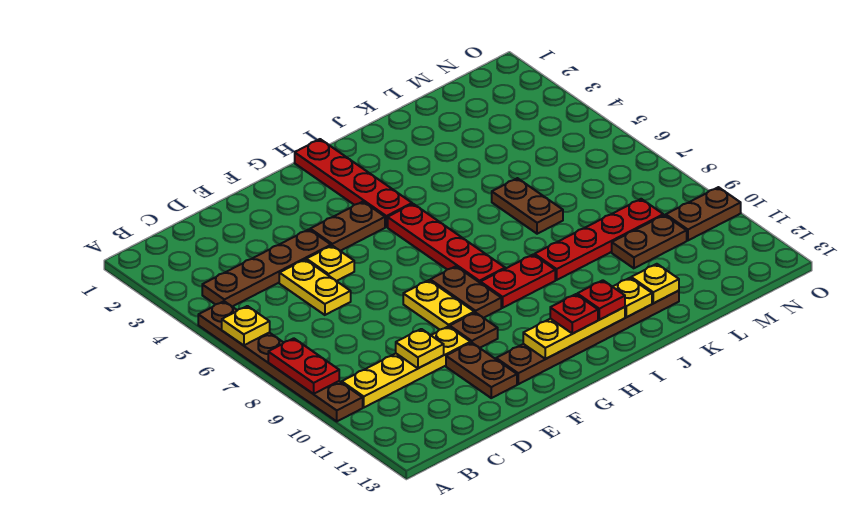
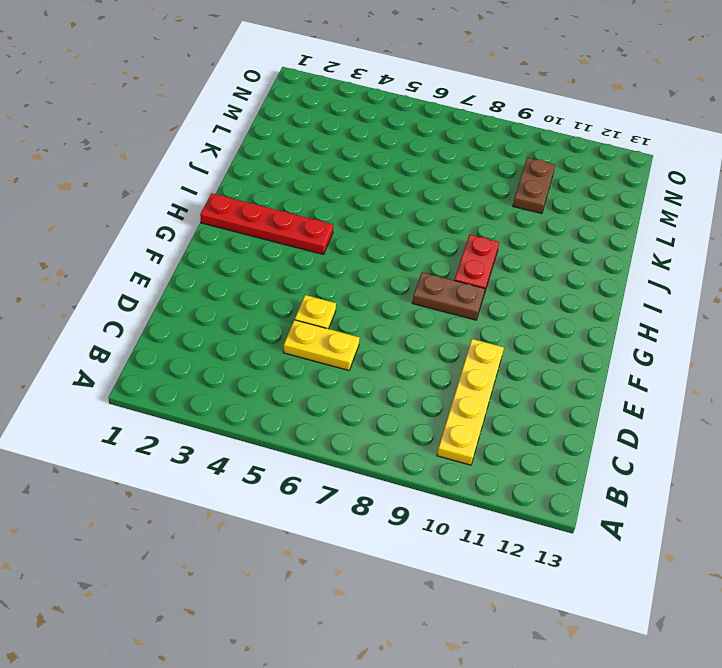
none -> brown 1x6 plate [198,301,363,421]
none -> brown 1x4 plate [202,229,331,307]
none -> brown 1x2 plate [446,343,517,398]

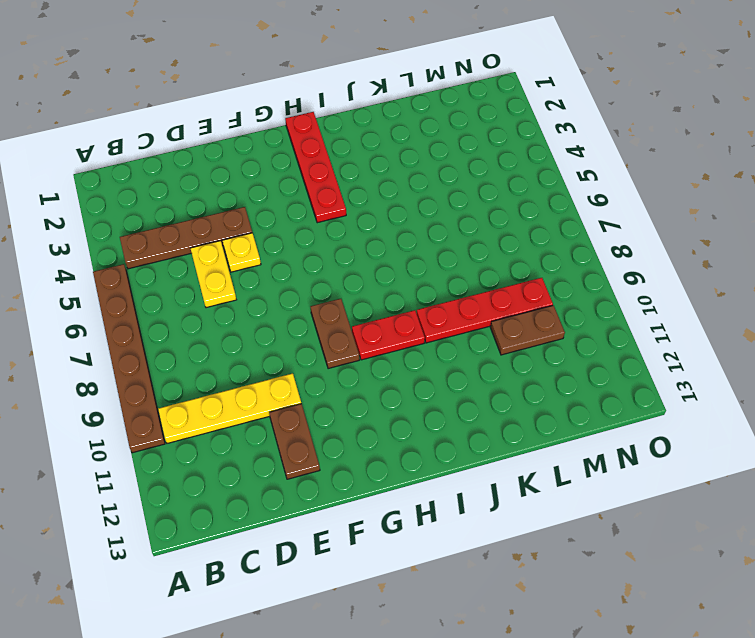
none -> brown 1x2 plate [310,202,385,251]
none -> yellow 1x2 plate [403,280,474,330]
none -> brown 1x1 plate [450,312,498,348]

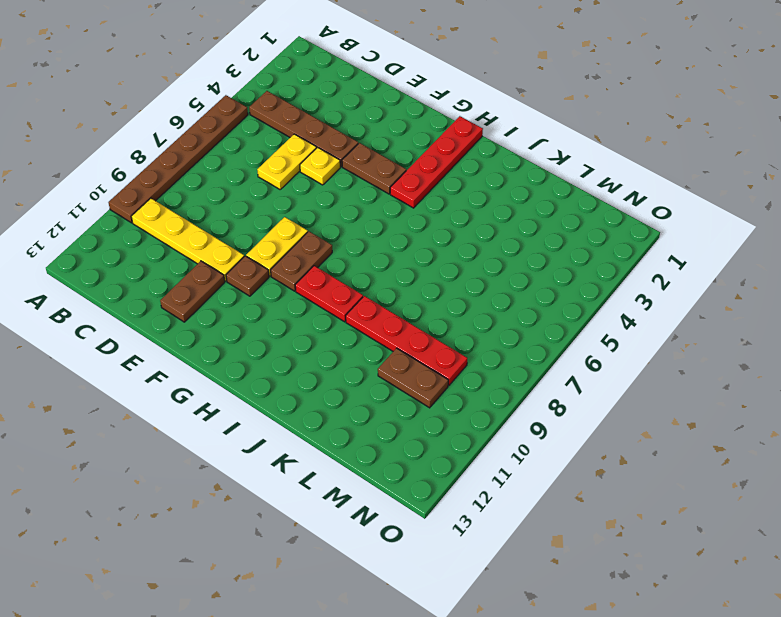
none -> brown 1x6 plate [496,291,679,384]
none -> red 1x4 plate [388,204,505,282]
none -> brown 1x2 plate [492,178,563,234]

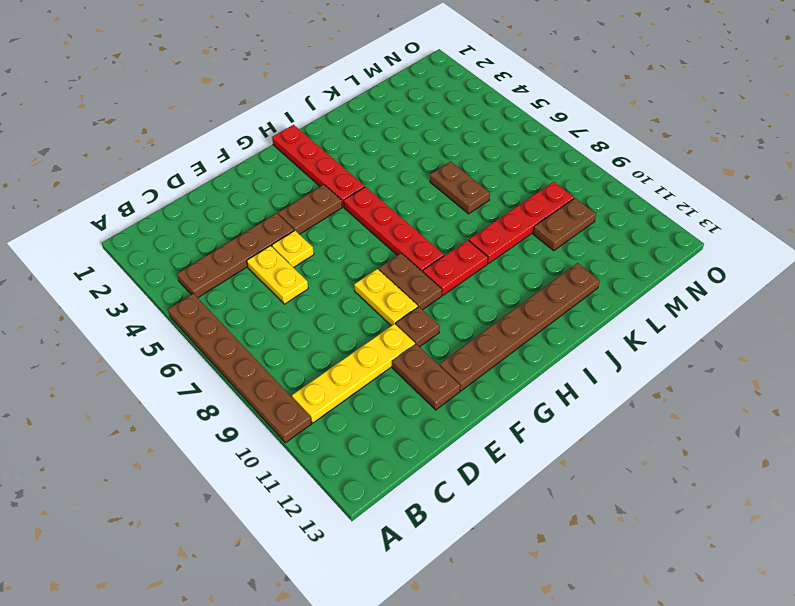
none -> brown 1x2 plate [666,187,741,240]
none -> yellow 1x1 plate [222,306,270,345]
none -> red 1x2 plate [268,338,339,394]

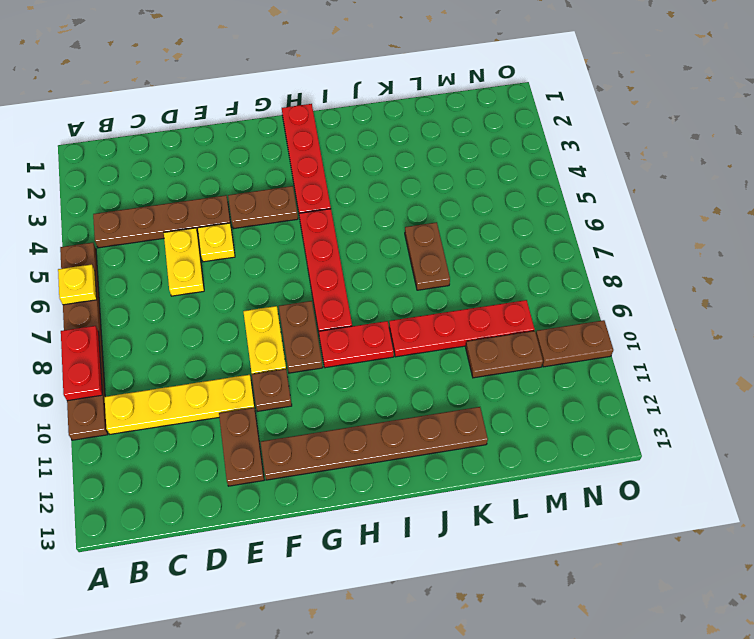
none -> yellow 1x1 plate [396,329,444,368]
none -> yellow 1x3 plate [523,307,625,359]
none -> yellow 1x1 plate [613,278,652,317]

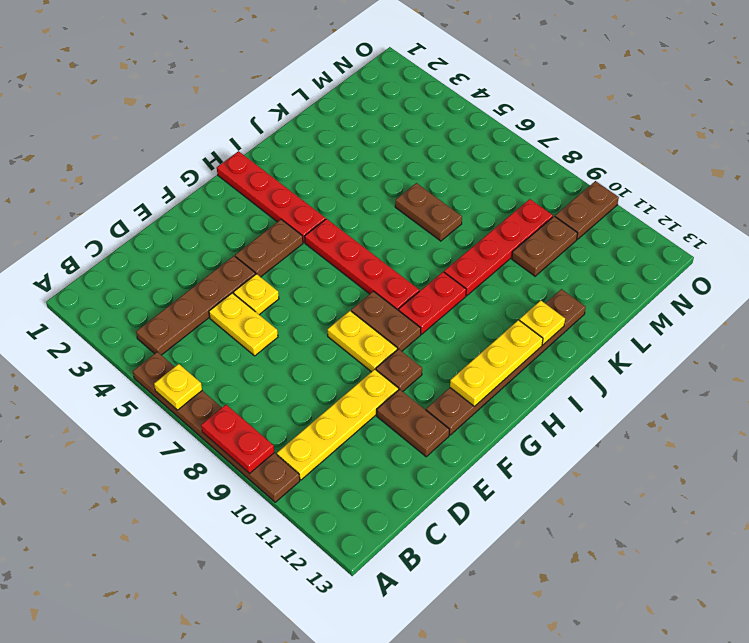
none -> yellow 1x1 plate [396,329,444,368]
none -> yellow 1x1 plate [631,264,679,303]
none -> red 1x1 plate [550,294,598,334]

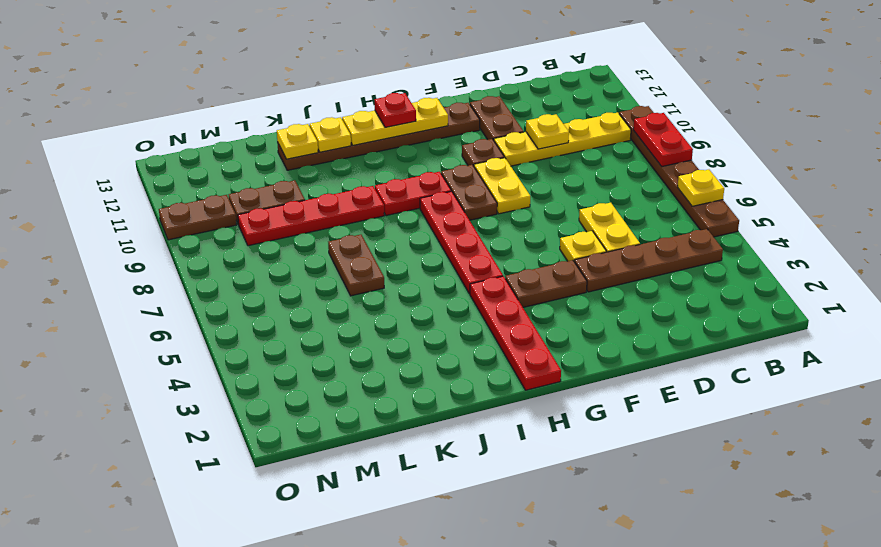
none -> red 1x1 plate [577,280,625,320]

